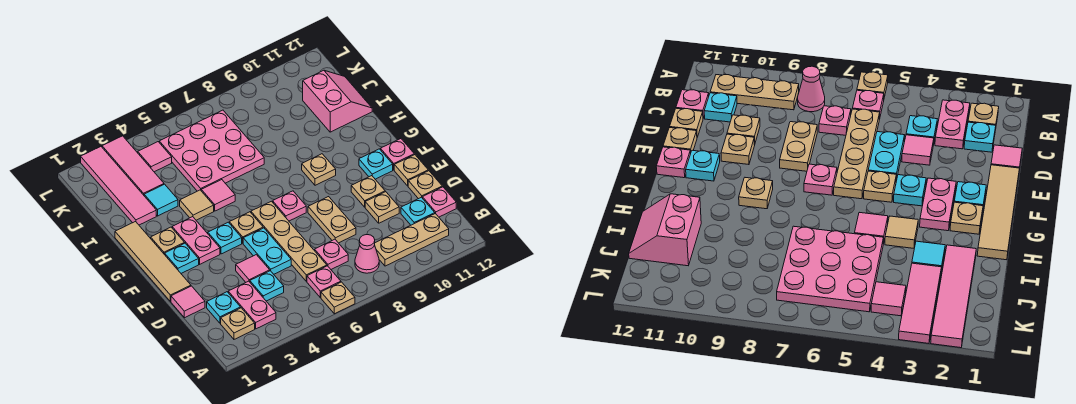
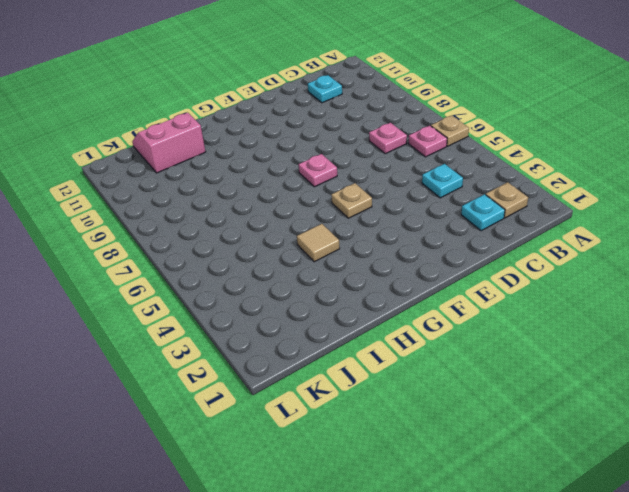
none -> pink 1x2 plate [228,281,276,329]
none -> pink 1x1 cone [355,235,379,273]
none -> tan 1x3 plate [375,213,449,266]
none -> tan 1x4 plate [251,201,327,281]

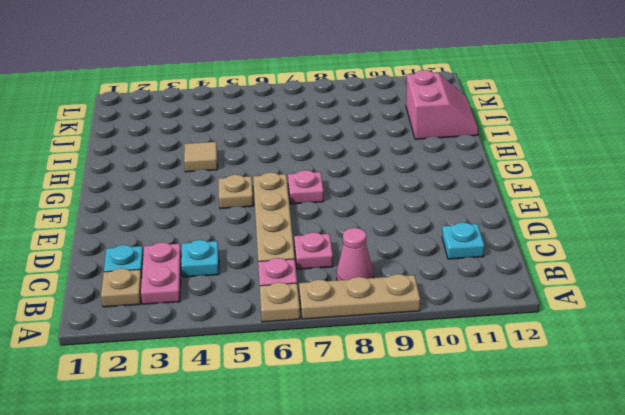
tan 1x3 plate [299,274,420,319] -> tan 1x3 plate moved to [375,213,449,266]
none -> pink 1x1 plate [422,187,456,217]
none -> pink 1x1 tile [171,286,205,318]
none -> pink 1x1 tile [236,255,270,282]
none -> cyan 1x2 plate [243,228,291,274]

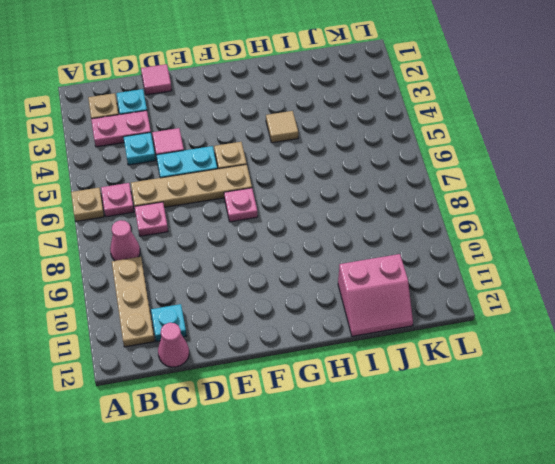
pink 1x1 cone [158,323,189,367] -> pink 1x1 plate [422,187,456,217]
none -> tan 1x2 plate [308,197,356,243]
none -> tan 1x1 plate [365,192,399,223]
none -> tan 1x1 plate [408,171,442,199]
none -> tan 1x4 tile [115,222,191,302]

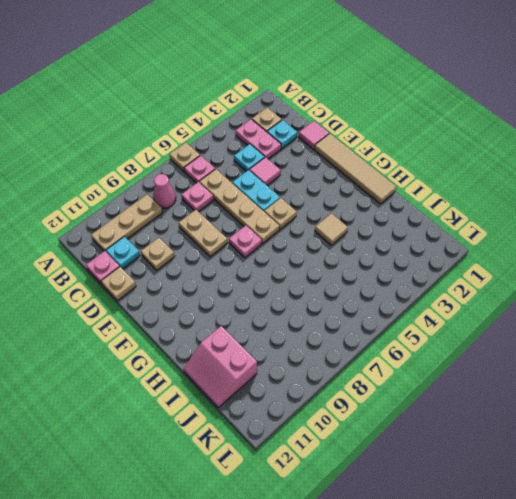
none -> tan 1x1 plate [351,176,385,207]
none -> tan 1x1 plate [394,155,428,186]
none -> cyan 1x1 plate [165,243,199,273]
none -> pink 1x2 plate [172,217,220,264]

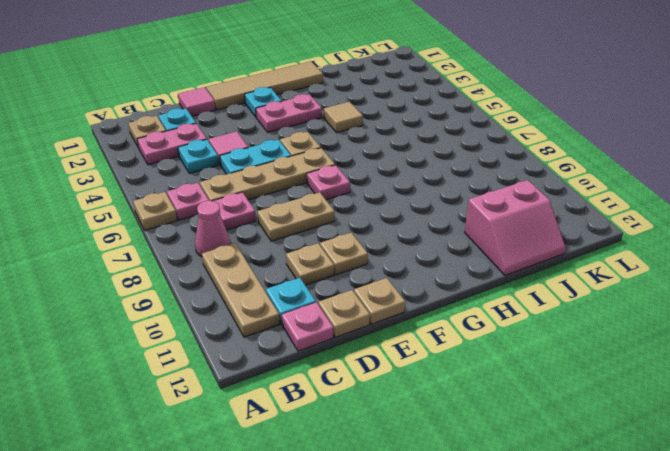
none -> cyan 1x1 plate [208,222,242,254]
none -> cyan 1x1 plate [359,149,393,179]
none -> pink 1x1 plate [380,139,414,170]
none -> tan 1x1 plate [151,227,184,255]

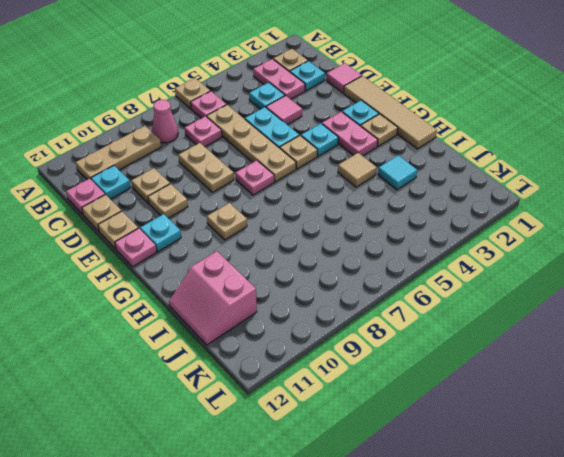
none -> pink 1x1 tile [201,180,235,211]
none -> pink 1x4 tile [81,147,156,225]
none -> pink 3x3 plate [159,110,264,191]
none -> pink 1x3 tile [102,136,164,195]

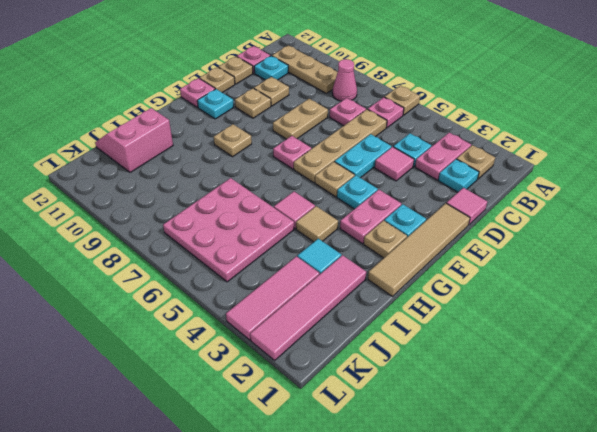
none -> pink 1x1 tile [138,142,172,172]

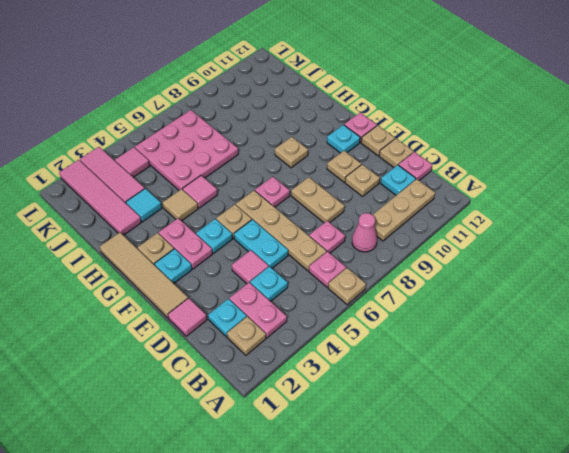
none -> pink 2x2 slope [303,70,372,132]

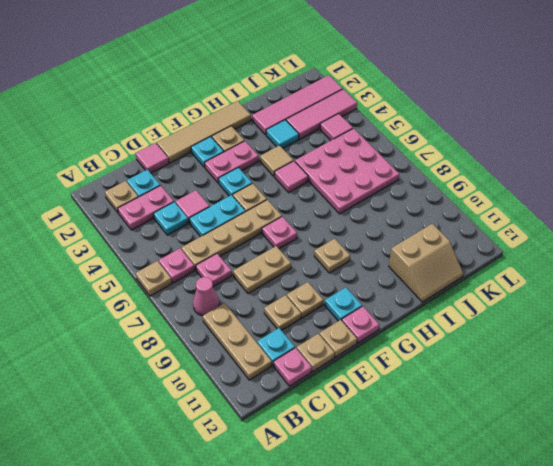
tan 2x2 slope [389,224,463,302] -> pink 2x2 slope [303,70,372,132]

